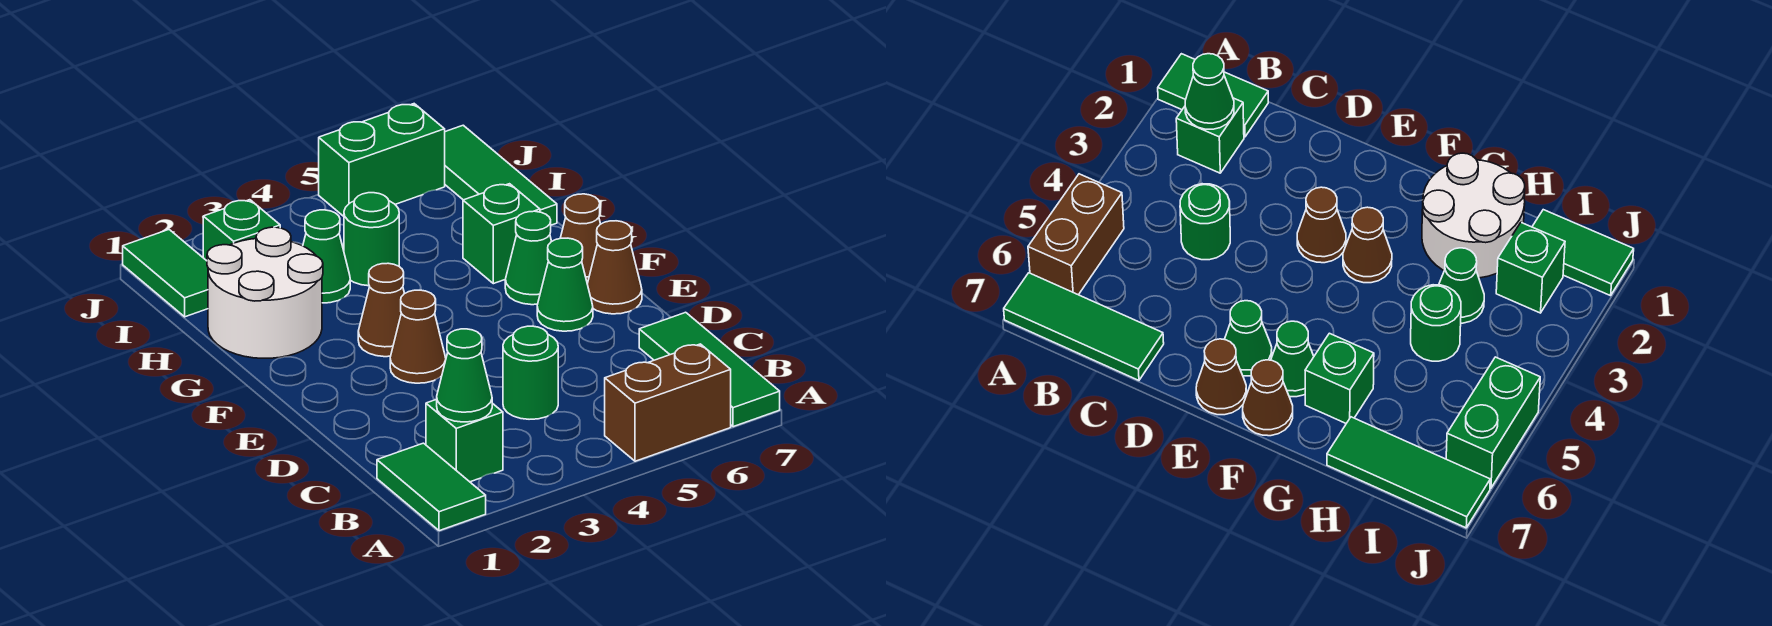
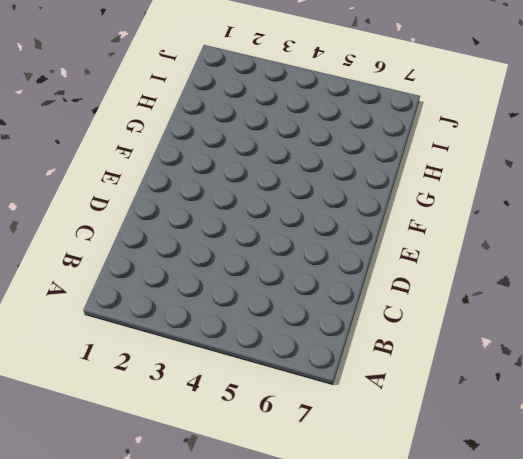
none -> green 1x2 tile [377,443,486,531]
none -> brown 1x2 brick [605,344,731,461]
none -> green 1x3 tile [639,312,780,427]

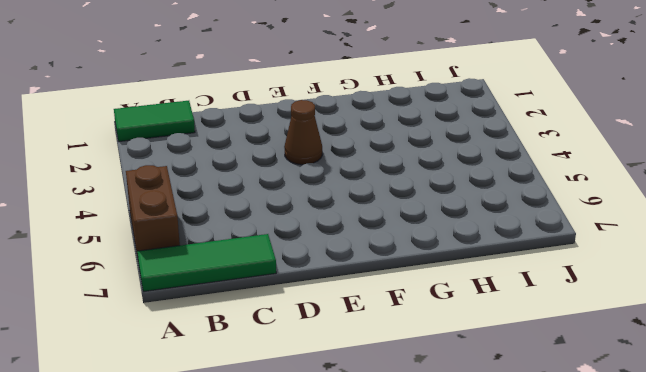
none -> green 1x1 brick [426,399,503,482]
none -> green 1x1 round brick [503,326,558,419]
none -> green 1x1 cone [537,238,593,331]

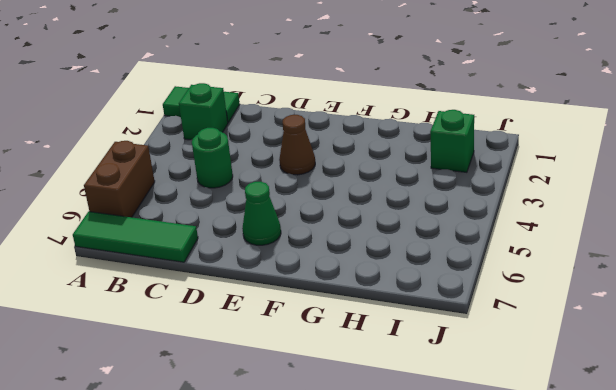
none -> brown 1x1 cone [587,221,642,314]
none -> brown 1x1 cone [358,263,405,357]
none -> green 1x1 cone [505,211,552,305]

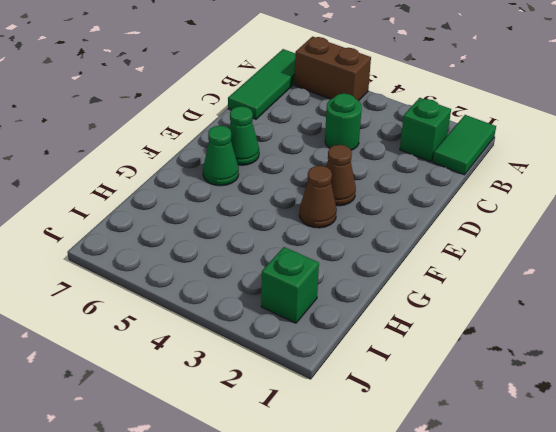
none -> brown 1x1 cone [587,221,642,314]
none -> brown 1x1 cone [561,194,600,283]
none -> white 2x2 round brick [207,227,323,358]

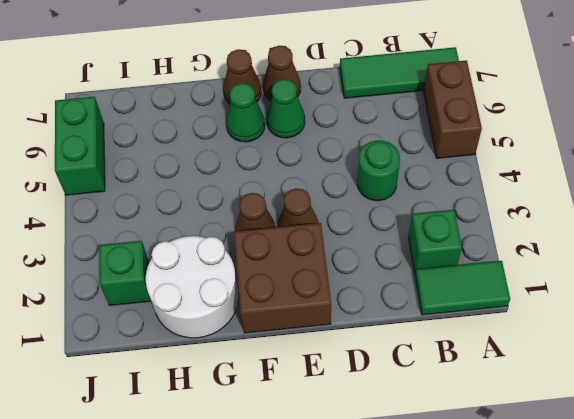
brown 2x2 brick [234,223,331,333] -> none
none -> green 1x1 brick [463,184,540,284]
none -> green 1x1 cone [303,210,350,303]
none -> green 1x1 round brick [344,193,399,286]

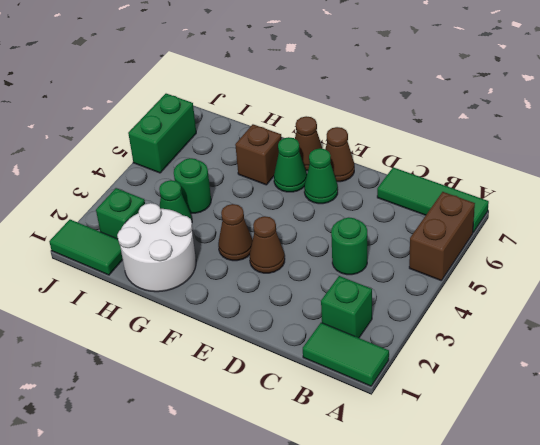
brown 1x1 brick [235,124,282,185] -> green 1x1 brick [463,184,540,284]
none -> green 1x3 tile [445,125,557,225]
none -> green 1x1 cone [437,329,492,422]

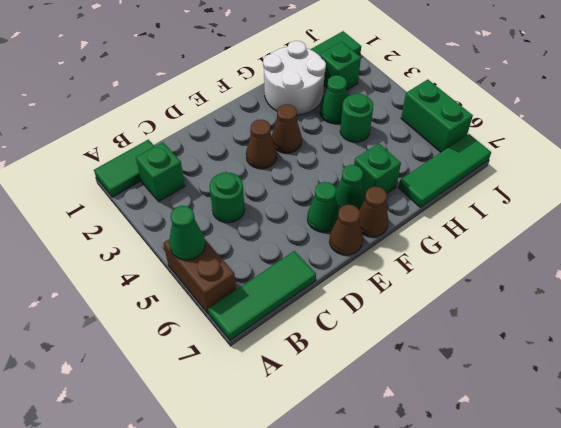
green 1x1 cone [169,206,205,260] -> green 1x1 cone moved to [437,329,492,422]

